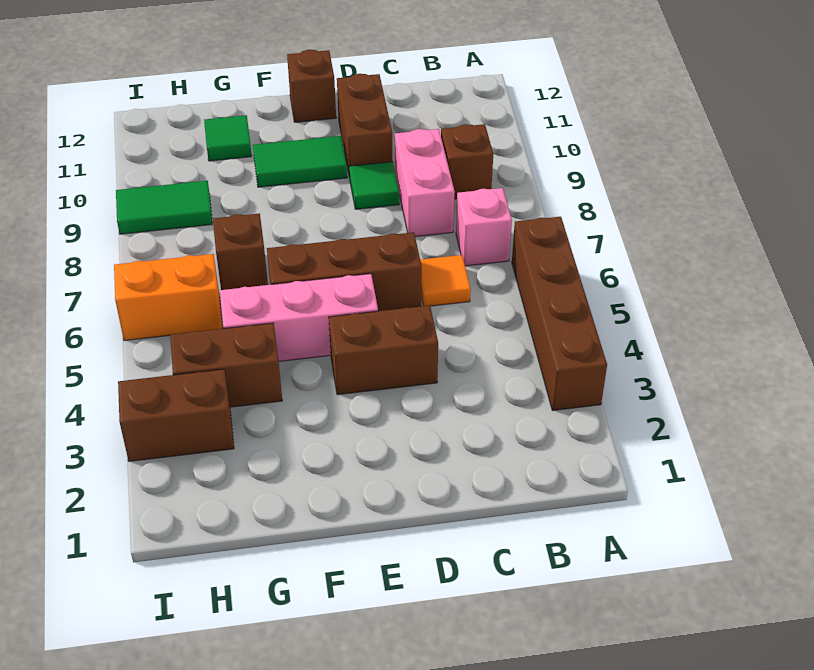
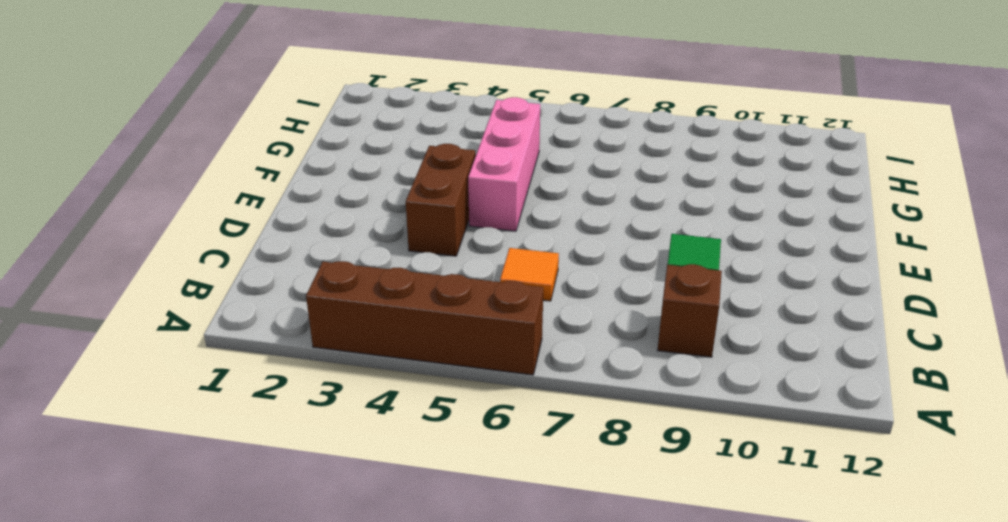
none -> pink 1x1 brick [456,188,512,266]
none -> pink 1x2 brick [395,129,455,237]
none -> brown 1x3 brick [267,232,422,311]

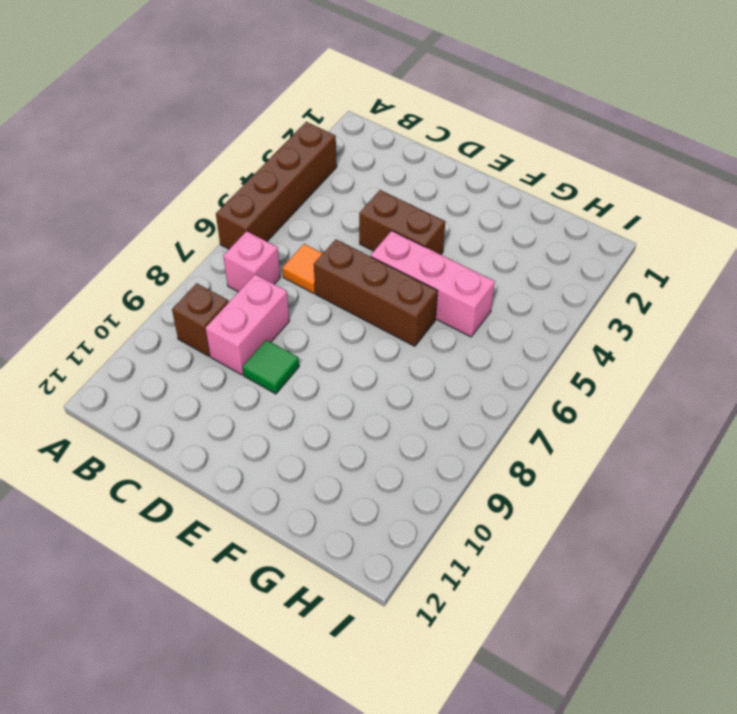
none -> brown 1x2 brick [337,74,393,177]
none -> green 1x2 tile [253,136,347,187]
none -> brown 1x1 brick [287,50,336,122]

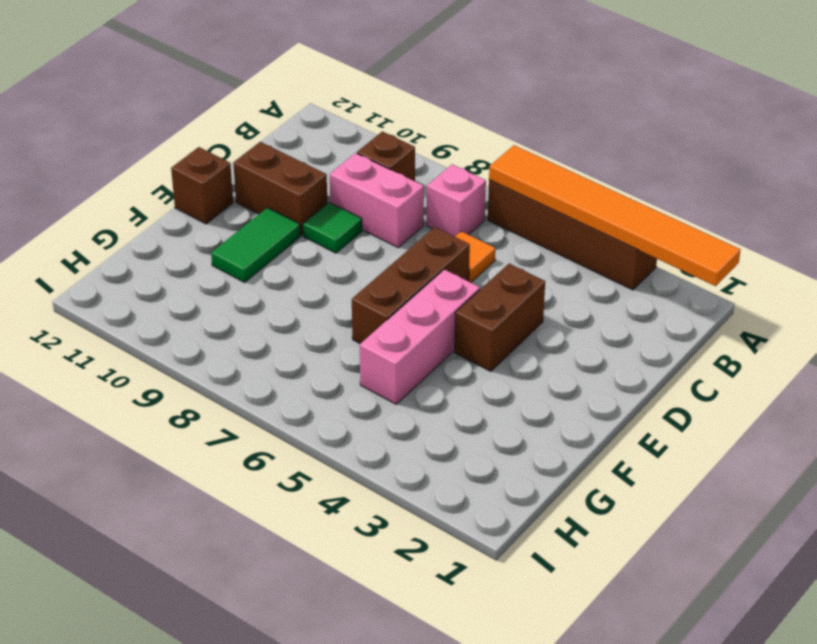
orange 1x6 tile [489,145,740,286] -> none
none -> brown 1x2 brick [170,323,282,407]
none -> brown 1x1 brick [213,213,268,290]
none -> green 1x1 tile [204,115,252,161]

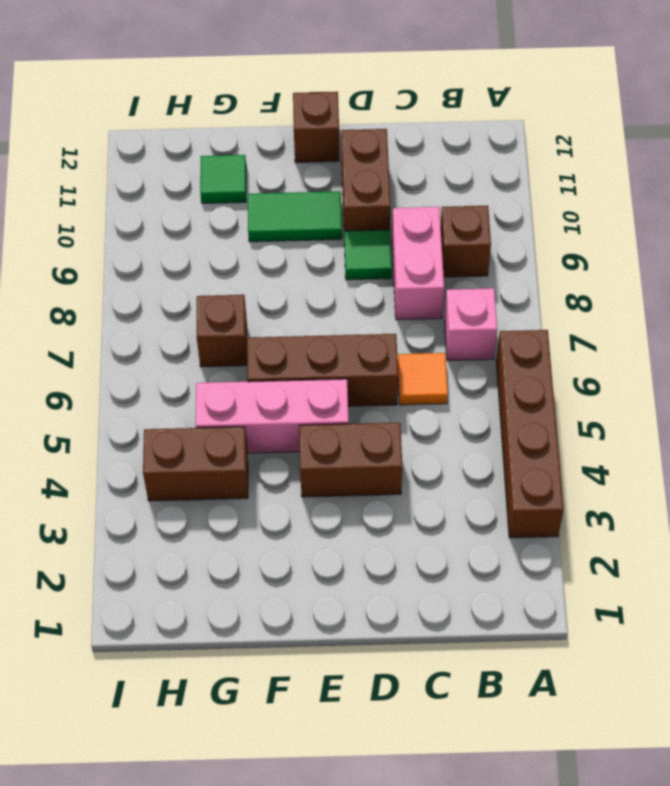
none -> brown 1x2 brick [118,369,234,461]
none -> orange 1x2 brick [114,254,222,341]
none -> green 1x2 tile [116,181,212,234]

